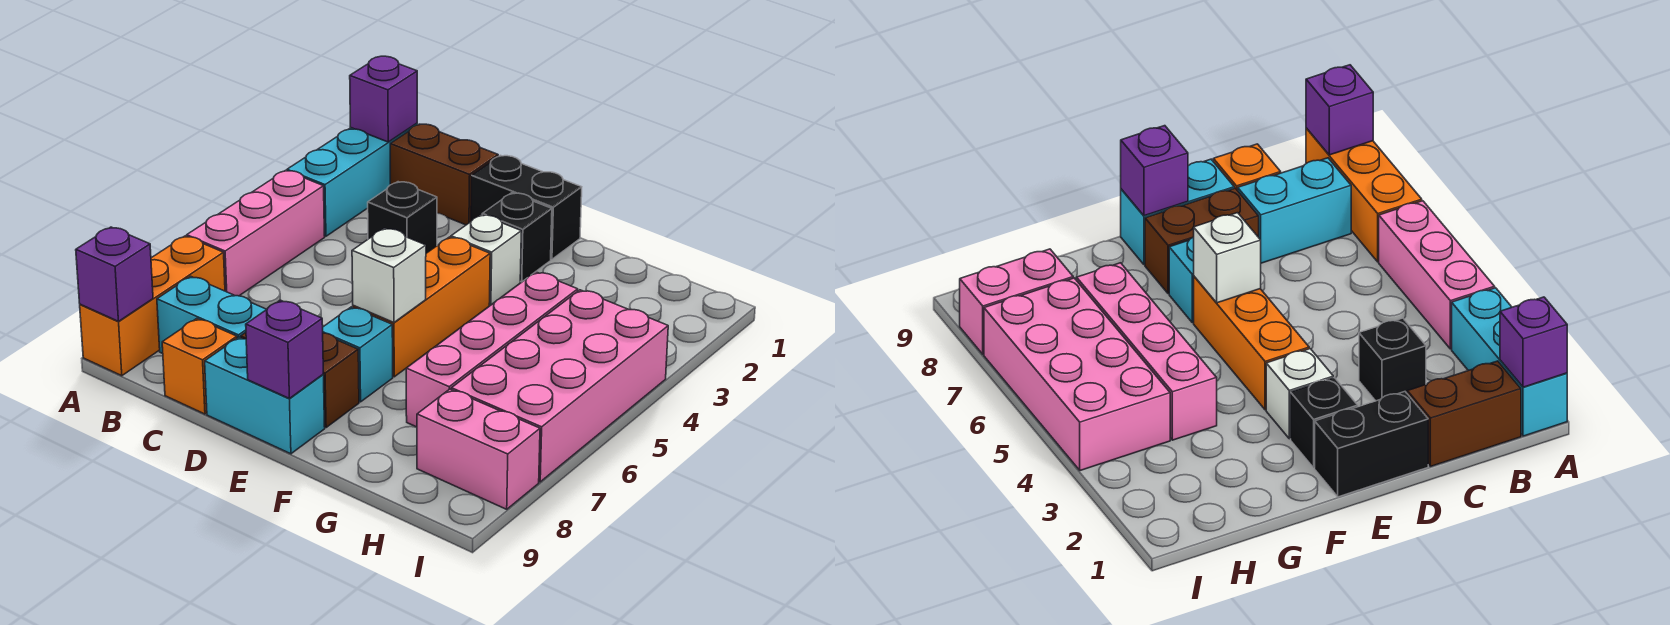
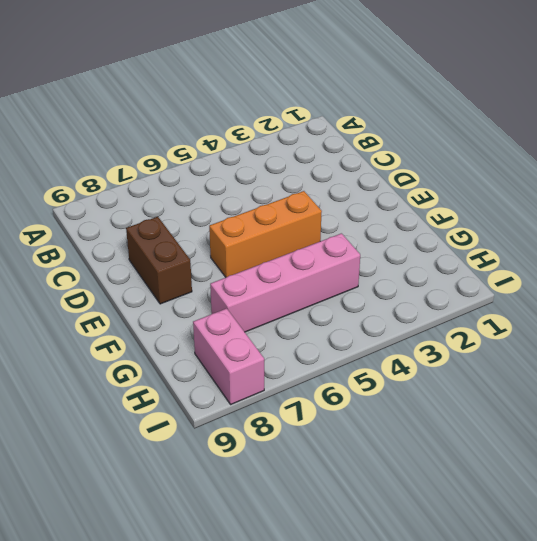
none -> cyan 1x3 brick [287,123,417,236]
none -> pink 1x3 brick [187,170,325,296]
none -> orange 1x3 brick [80,236,225,376]

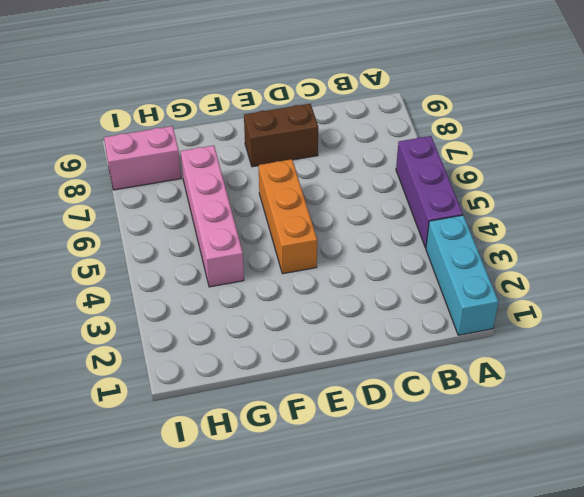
purple 1x3 brick [396,136,463,248] -> pink 1x3 brick [187,170,325,296]
none -> orange 1x3 brick [80,236,225,376]
none -> brown 1x2 brick [390,124,498,225]
none -> cyan 1x2 brick [157,276,267,353]

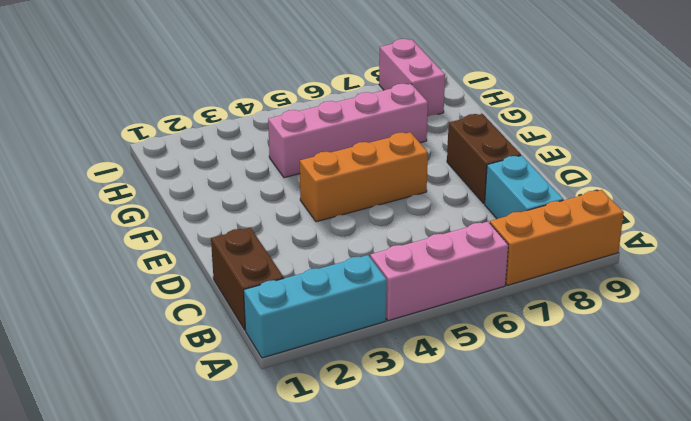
none -> black 1x1 brick [368,182,437,253]
none -> orange 1x1 brick [162,319,237,414]
none -> black 1x2 brick [471,155,582,259]

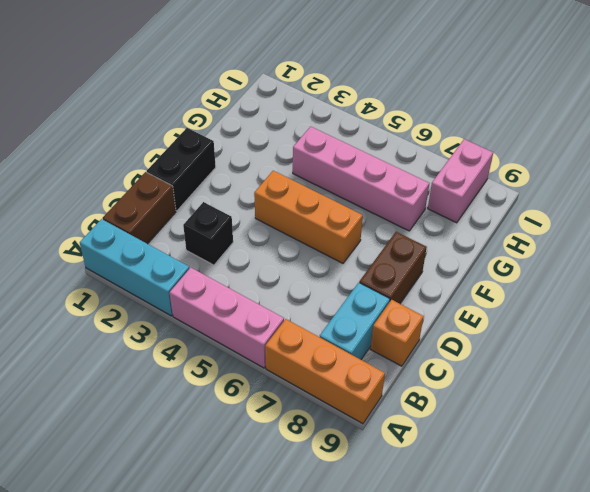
none -> cyan 1x2 brick [205,337,325,454]
none -> black 1x1 brick [482,193,552,282]
none -> white 1x1 brick [451,215,521,305]

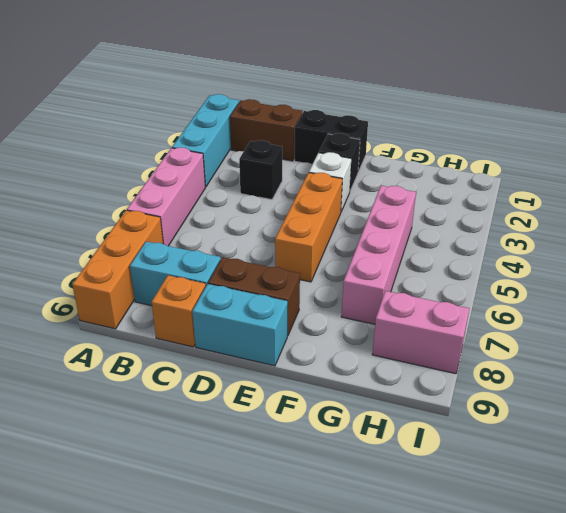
none -> cyan 1x1 brick [323,307,393,402]
none -> pink 2x4 brick [451,290,668,482]
none -> purple 1x1 brick [350,56,417,142]

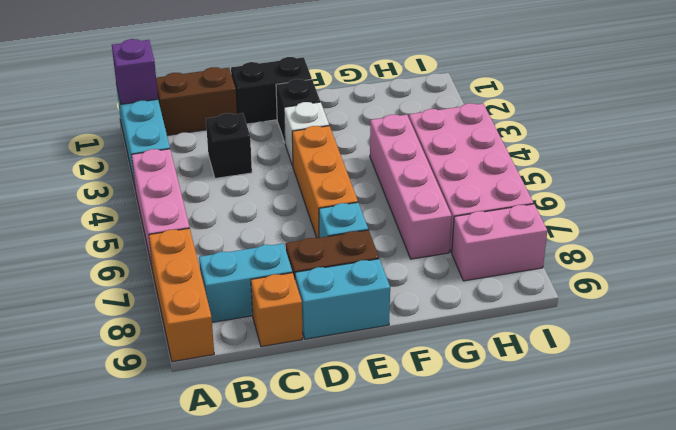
none -> purple 1x1 brick [76,227,153,321]
none -> white 1x1 brick [352,228,426,322]
none -> purple 1x1 brick [246,300,323,398]

